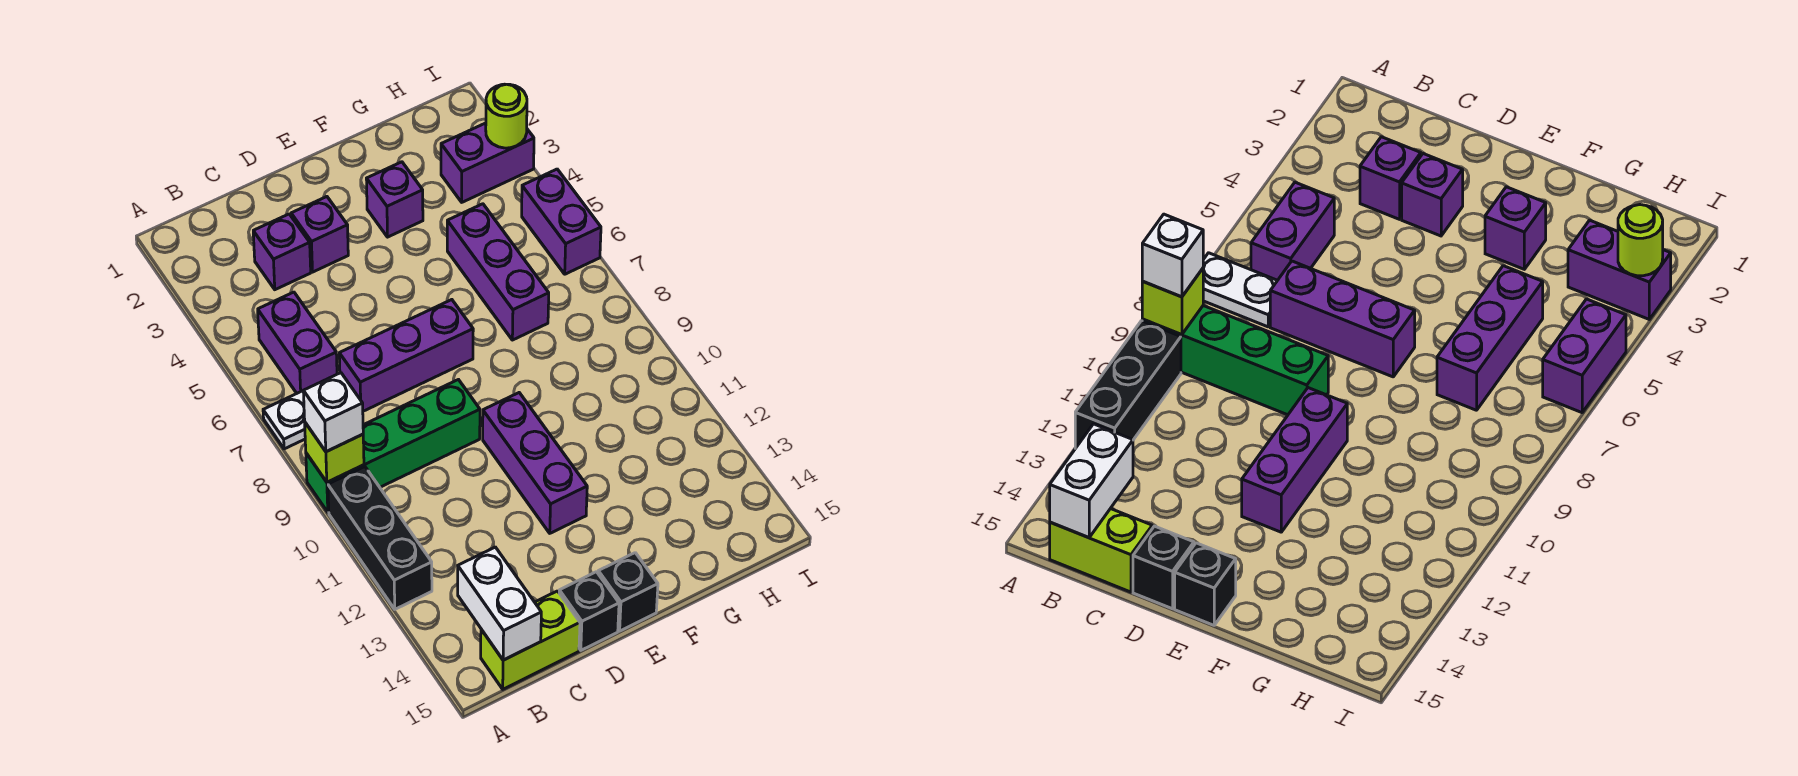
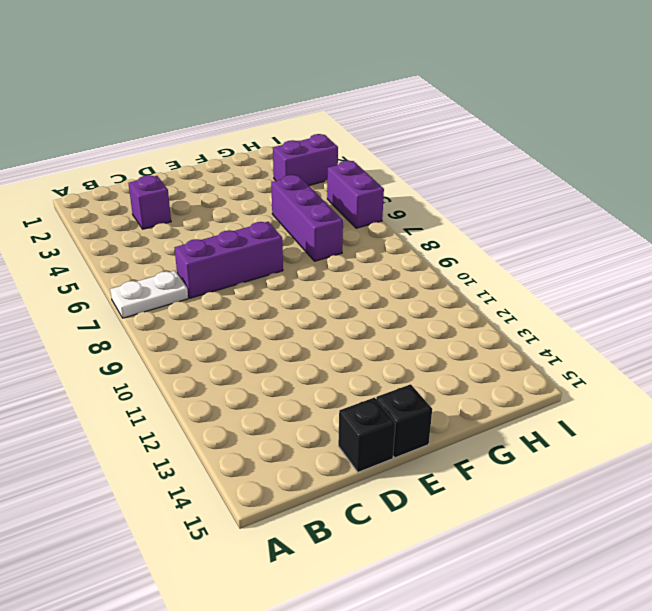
none -> green 1x4 brick [306,380,480,512]
none -> black 1x3 brick [328,467,432,609]
none -> purple 1x2 brick [258,292,337,393]

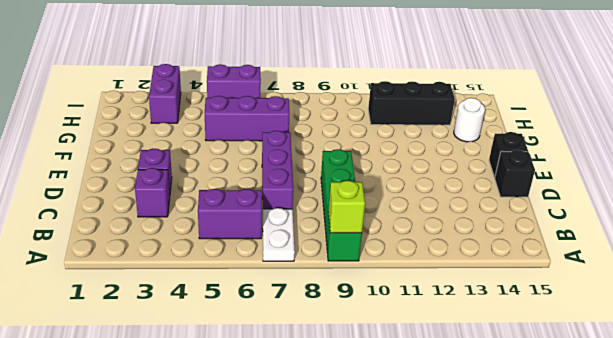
white 1x1 round brick [454,98,485,142] -> none
black 1x3 brick [368,81,455,125] -> black 1x3 brick moved to [328,467,432,609]
none -> lime 1x2 brick [481,591,580,689]
none -> purple 1x3 brick [483,393,587,533]
none -> purple 1x1 brick [366,162,423,237]

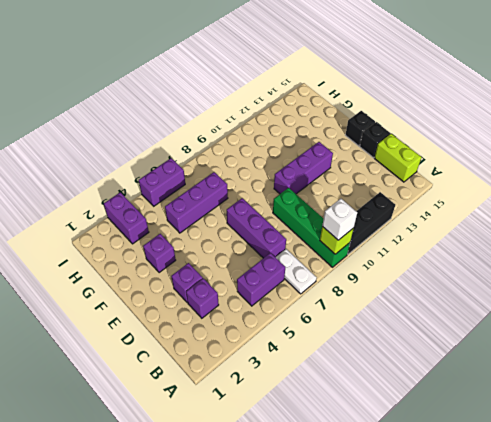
none -> white 1x2 brick [458,547,541,660]
none -> lime 1x1 round brick [486,84,527,148]

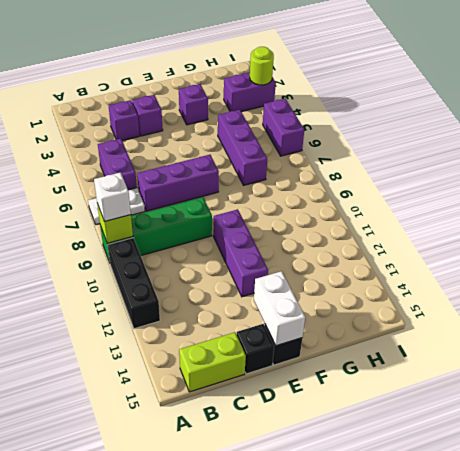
white 1x2 brick [254,271,305,346] -> white 1x2 brick moved to [458,547,541,660]

